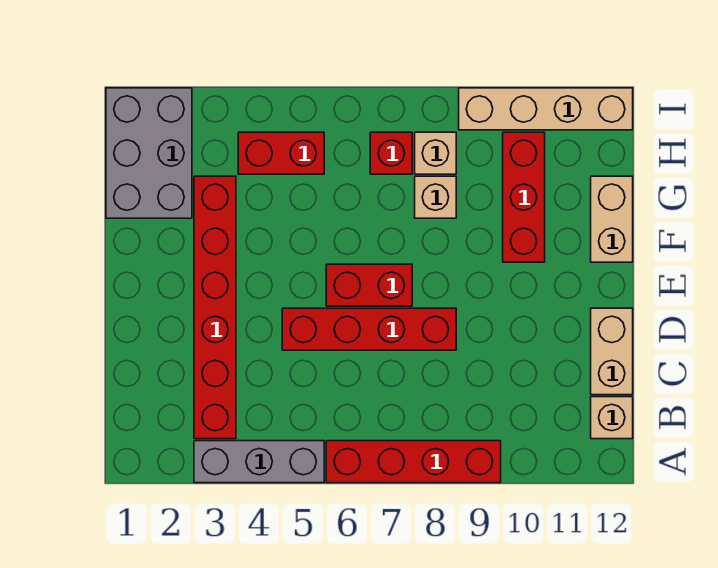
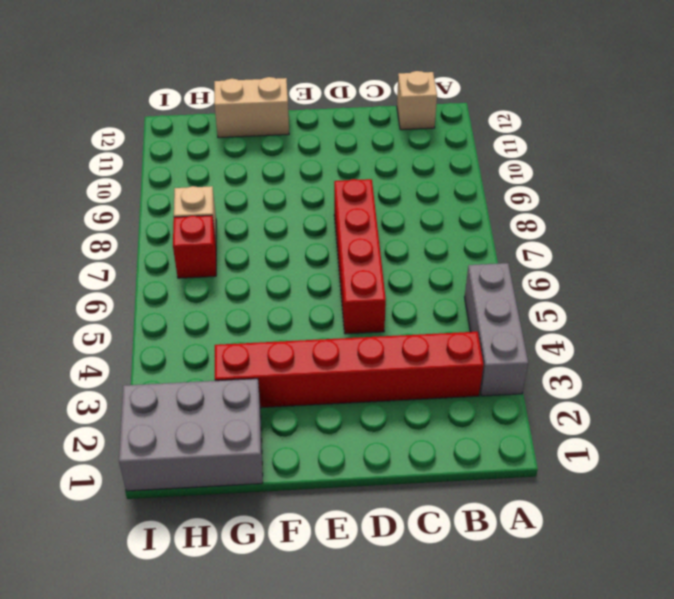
none -> red 1x4 brick [326,441,501,483]
none -> tan 1x2 brick [591,308,633,395]
none -> red 1x2 brick [326,264,412,306]

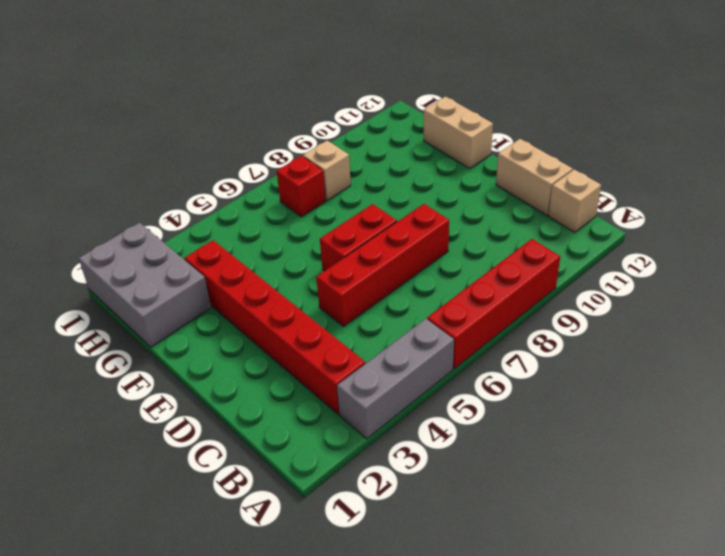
none -> red 1x3 brick [503,132,545,262]
none -> tan 1x1 brick [415,176,456,218]
none -> red 1x2 brick [238,132,324,174]

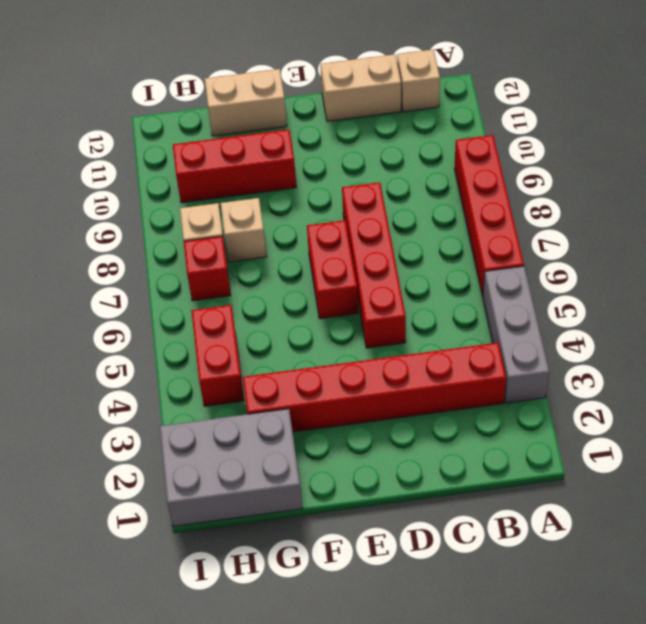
none -> tan 1x4 brick [459,88,633,130]

